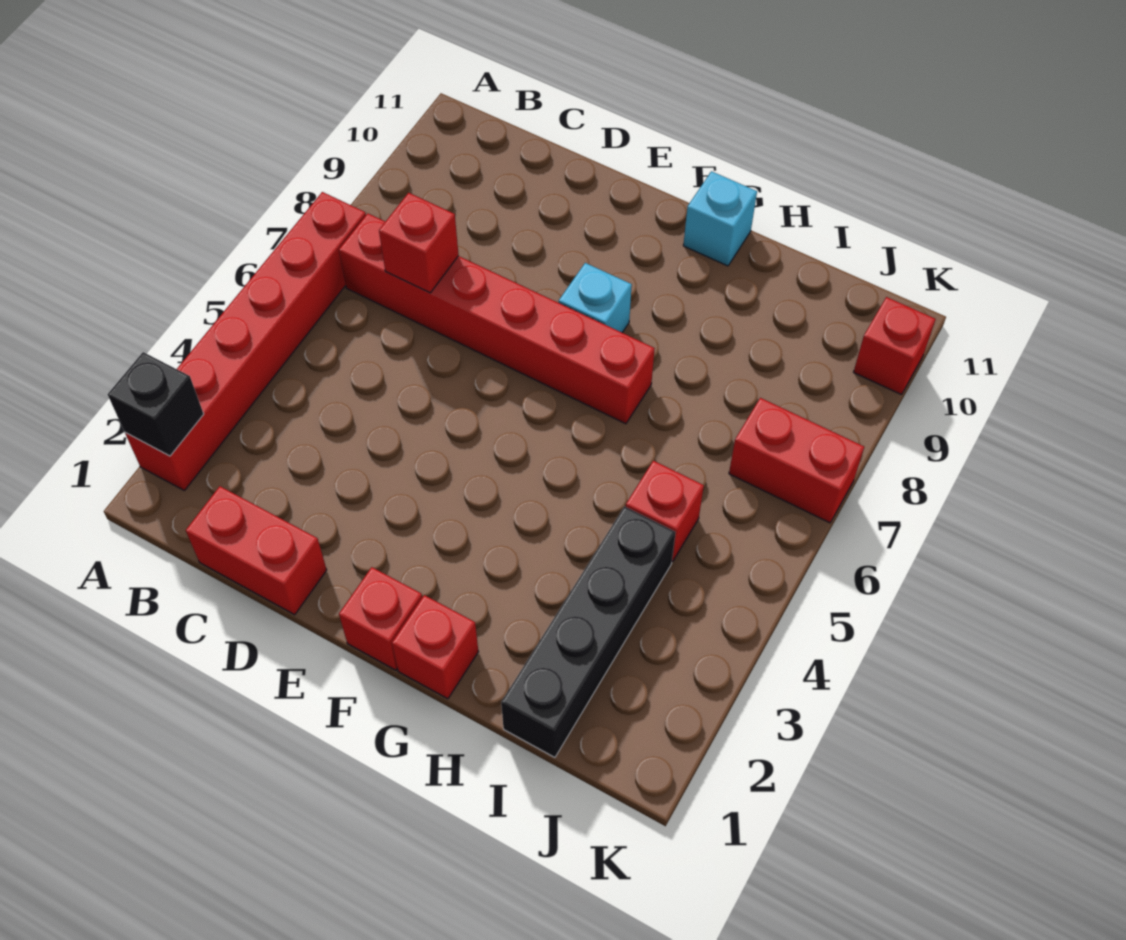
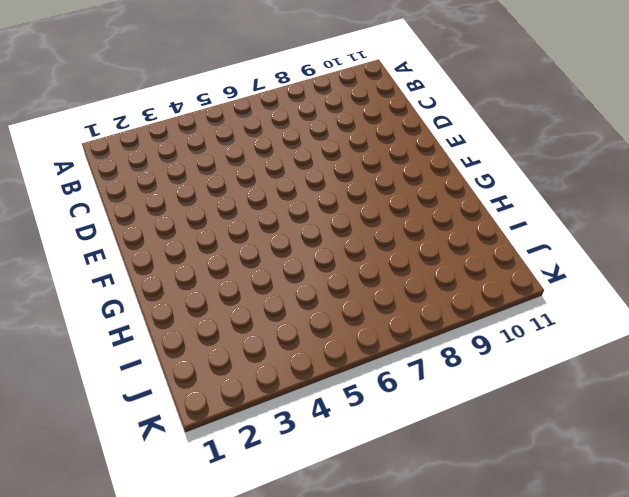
none -> red 1x6 brick [125,192,366,490]
none -> red 1x6 brick [339,214,655,424]
none -> red 1x2 brick [186,486,327,615]

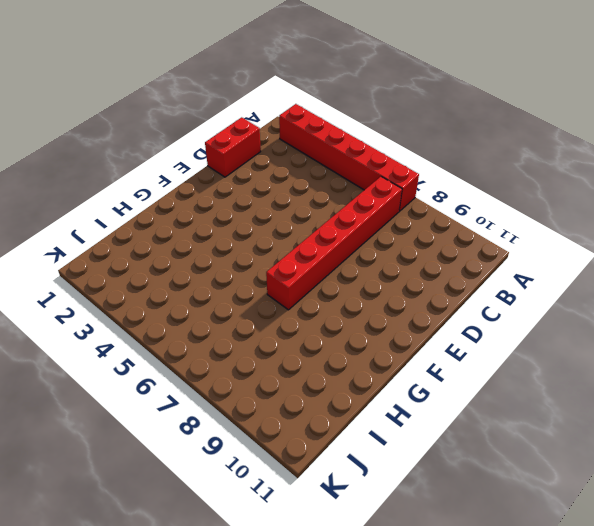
none -> red 1x1 brick [339,567,422,670]
none -> cyan 1x1 brick [559,263,632,332]
none -> red 1x1 brick [392,595,478,699]

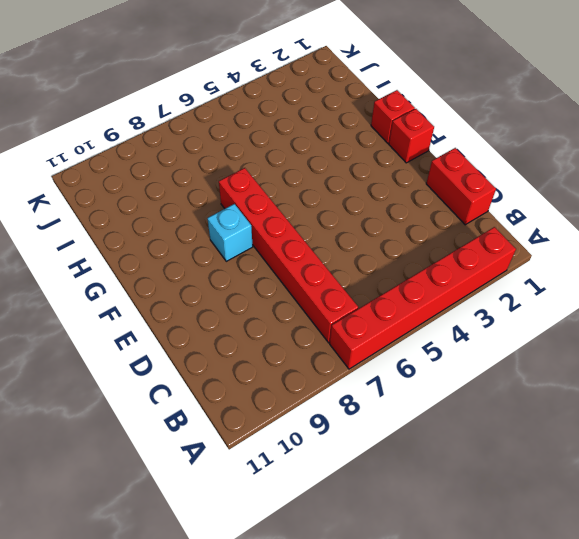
none -> cyan 1x1 brick [683,171,757,266]
none -> black 1x4 brick [501,506,676,757]
none -> red 1x1 brick [626,461,704,562]

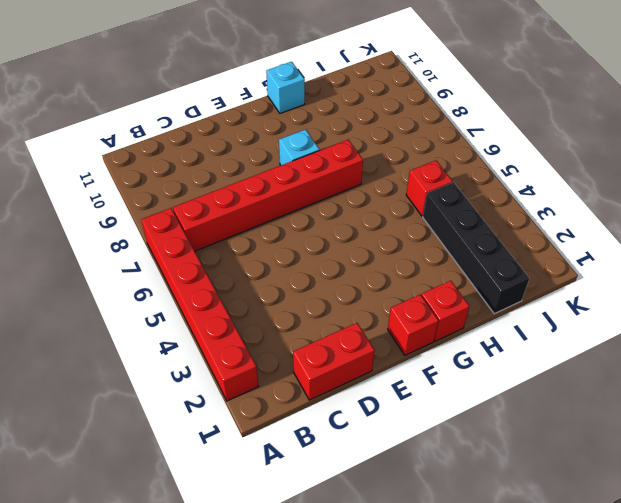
none -> red 1x2 brick [729,398,864,523]
none -> red 1x1 brick [854,297,936,395]
none -> black 1x1 brick [108,352,204,456]

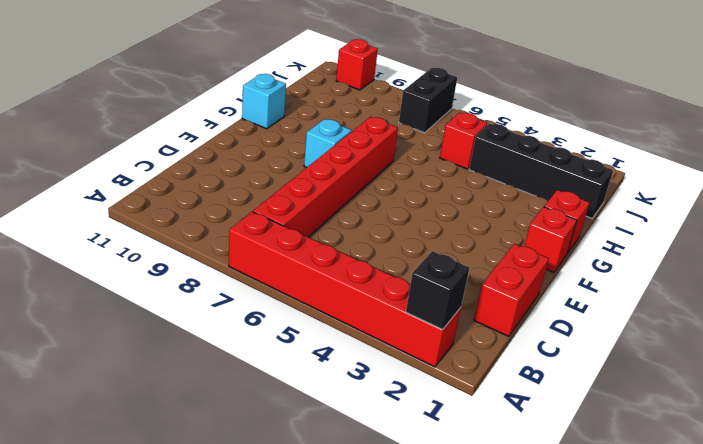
black 1x2 brick [399,68,457,133] -> red 1x2 brick [729,398,864,523]
none -> red 1x1 brick [379,193,459,293]

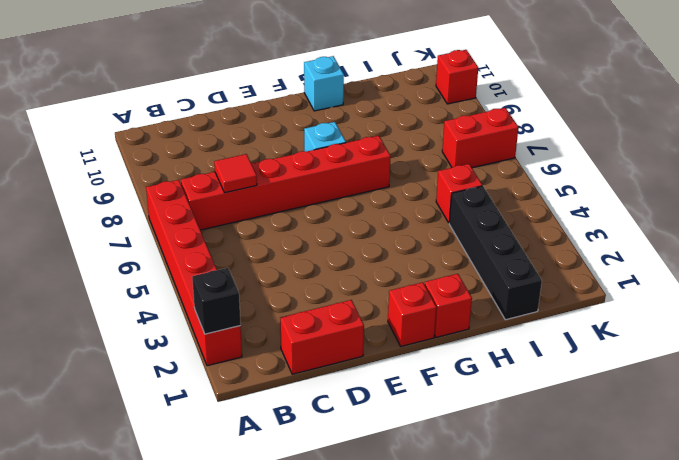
red 1x1 tile [214,154,257,193] -> red 1x1 brick [379,193,459,293]

